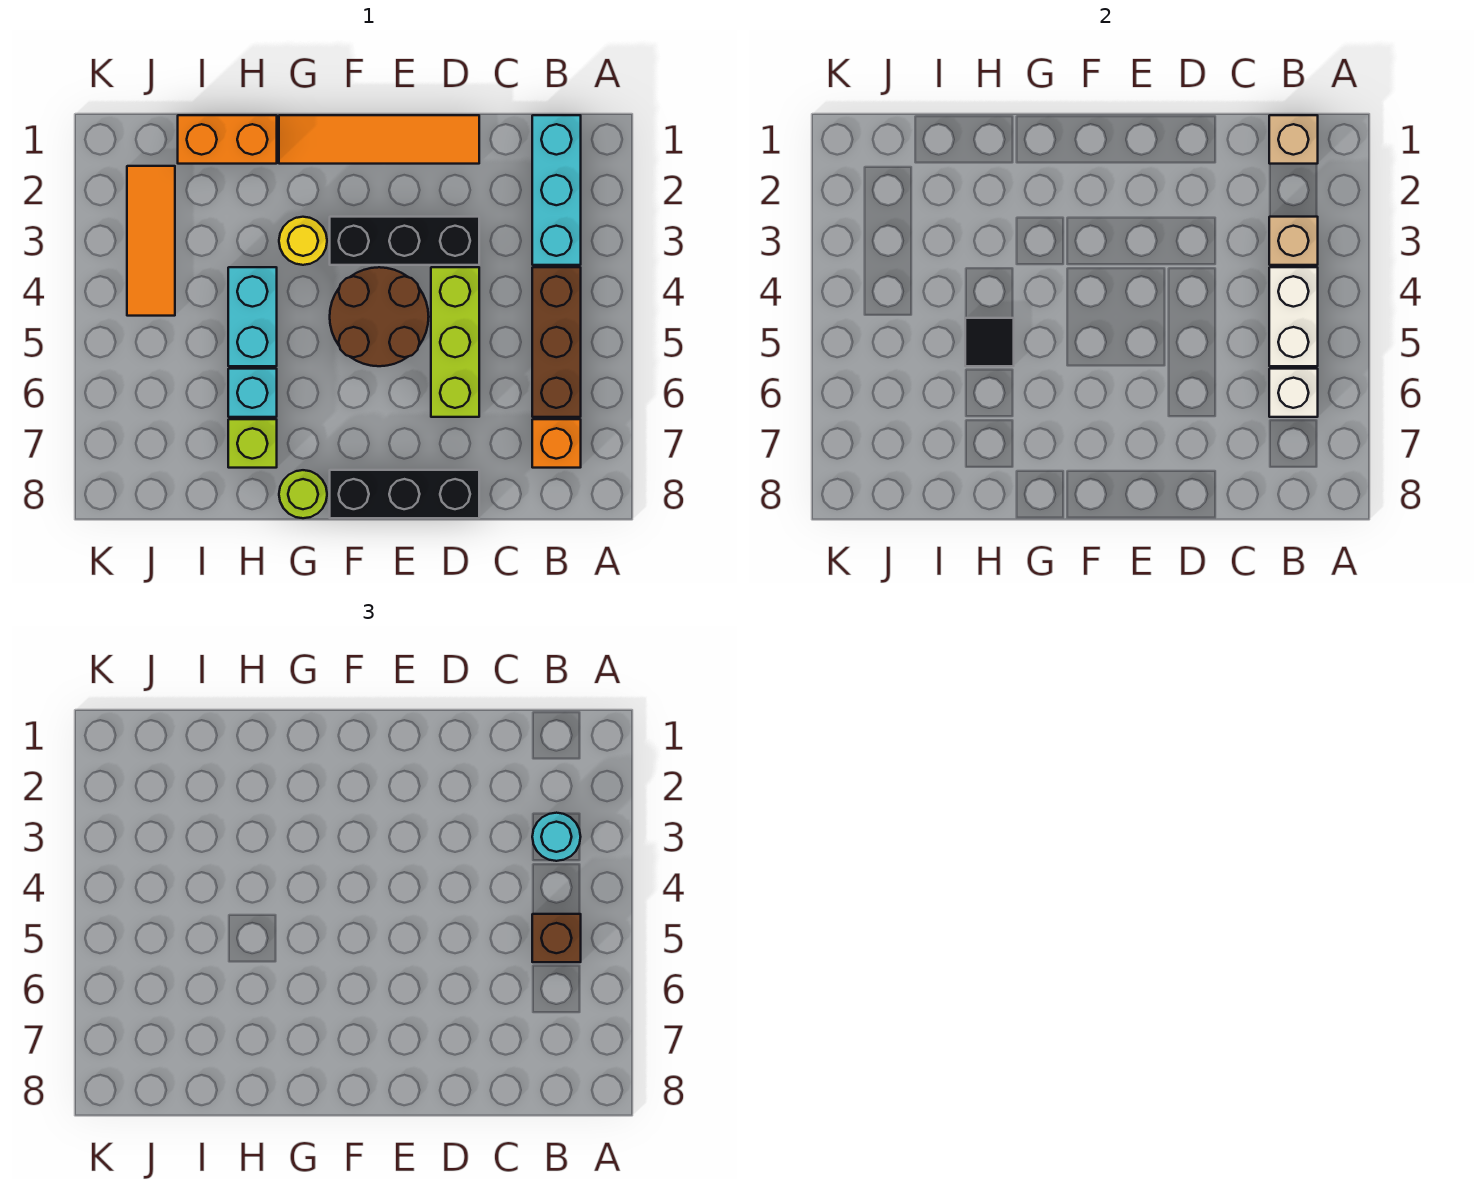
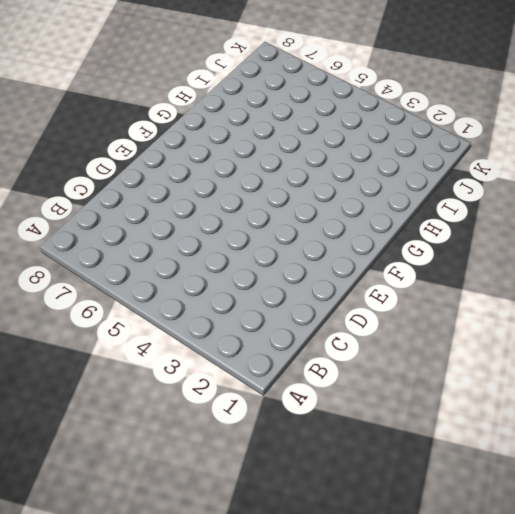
none -> cyan 1x3 brick [532,115,581,265]
none -> brown 1x3 brick [532,267,581,417]
none -> orange 1x1 brick [532,419,581,468]

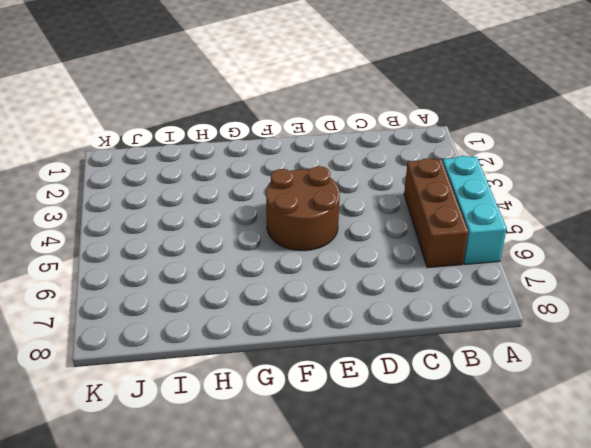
cyan 1x3 brick [443,156,507,264] -> cyan 1x3 brick moved to [532,115,581,265]
none -> orange 1x1 brick [532,419,581,468]
none -> orange 1x4 tile [279,115,479,164]
none -> black 1x3 brick [330,217,479,265]

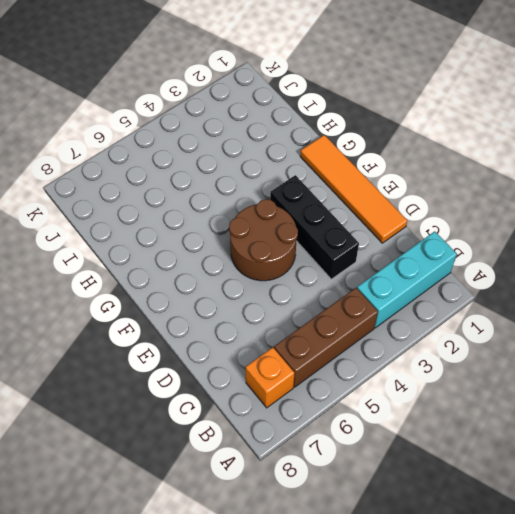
none -> lime 1x3 brick [431,267,479,417]
none -> black 1x3 brick [330,470,479,518]
none -> yellow 1x1 round brick [279,217,327,265]

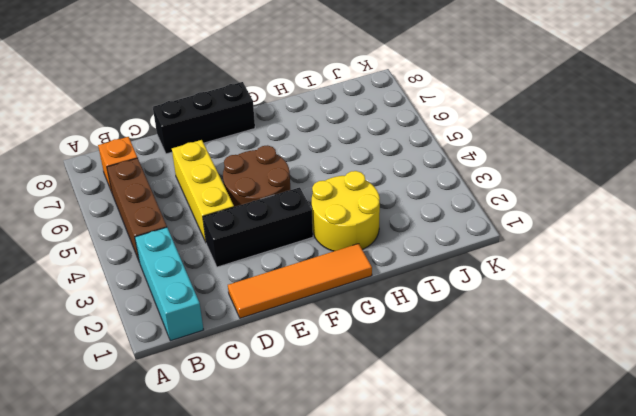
yellow 1x3 brick [172,140,234,242] -> lime 1x3 brick [431,267,479,417]
yellow 2x2 round brick [312,171,380,251] -> yellow 1x1 round brick [279,217,327,265]
none -> lime 1x1 round brick [279,470,327,518]
none -> orange 1x2 brick [178,115,277,164]
none -> cyan 1x2 brick [228,267,277,366]

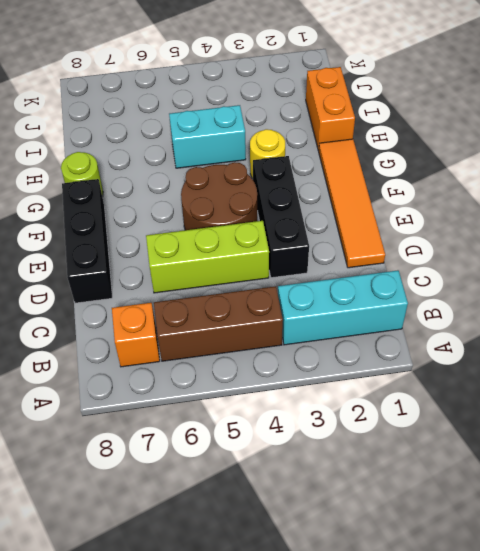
none -> cyan 1x1 brick [228,369,277,417]
none -> lime 1x1 brick [228,419,277,468]
none -> orange 1x3 tile [127,166,175,316]

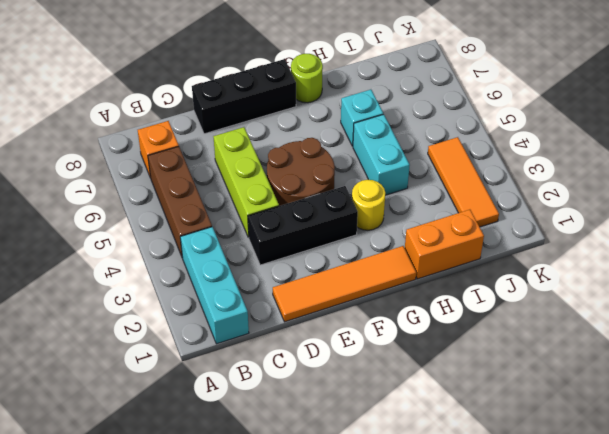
none -> lime 1x1 brick [228,419,277,468]
none -> tan 1x1 brick [1269,115,1318,164]
none -> tan 1x1 brick [1269,217,1318,265]

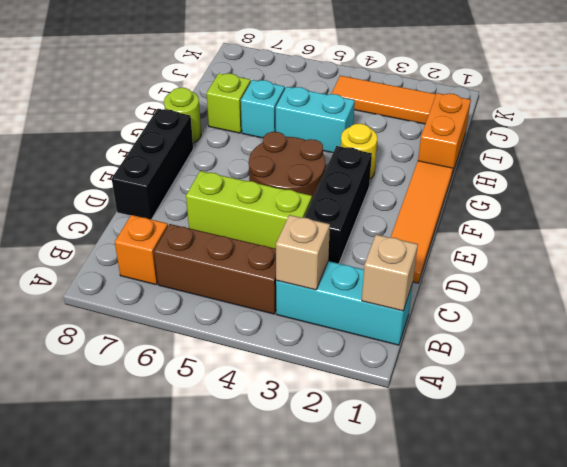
none -> white 1x2 brick [1269,267,1318,366]
none -> white 1x1 brick [1269,369,1318,417]
none -> black 1x1 tile [965,318,1014,366]

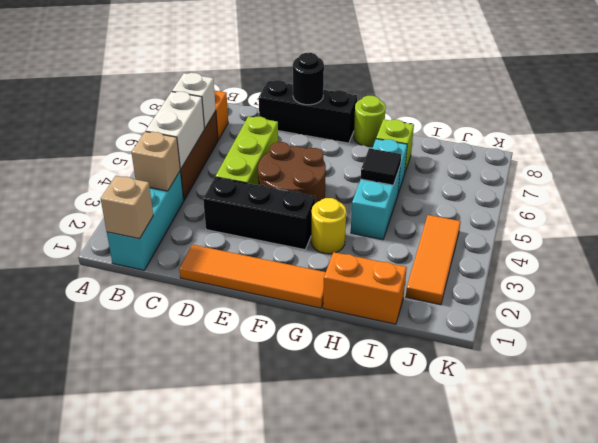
black 1x1 round brick [293,53,324,105] -> none
none -> cyan 1x1 round brick [532,813,581,861]
none -> brown 1x1 brick [532,914,581,962]

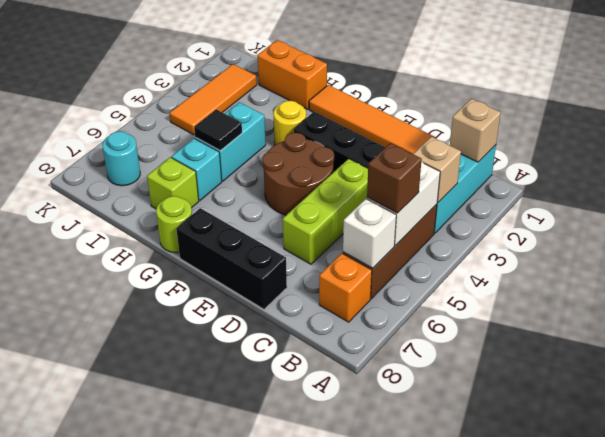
cyan 1x1 round brick [103,131,140,186] -> cyan 1x1 round brick moved to [532,813,581,861]

